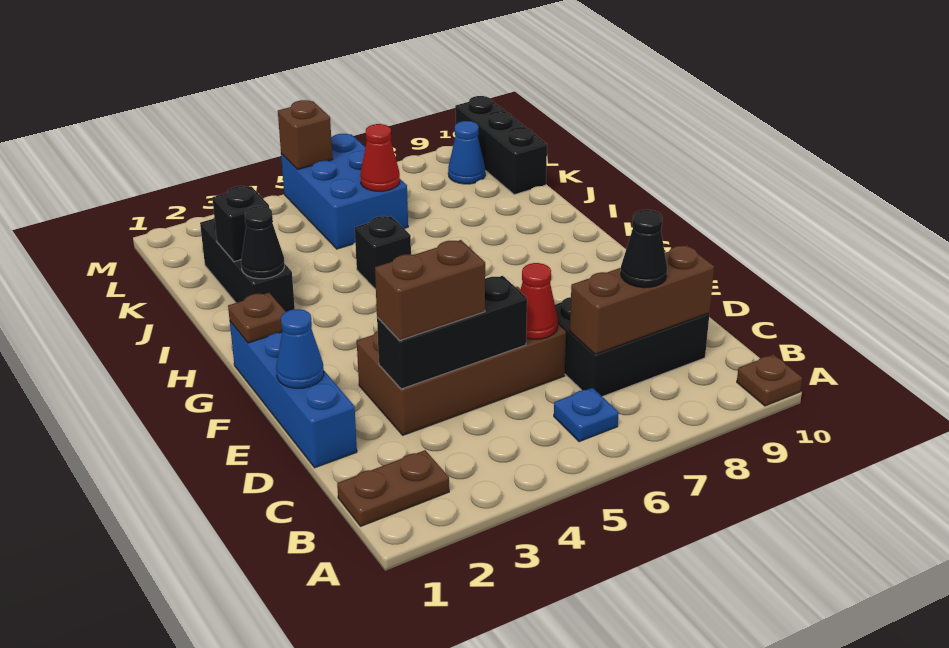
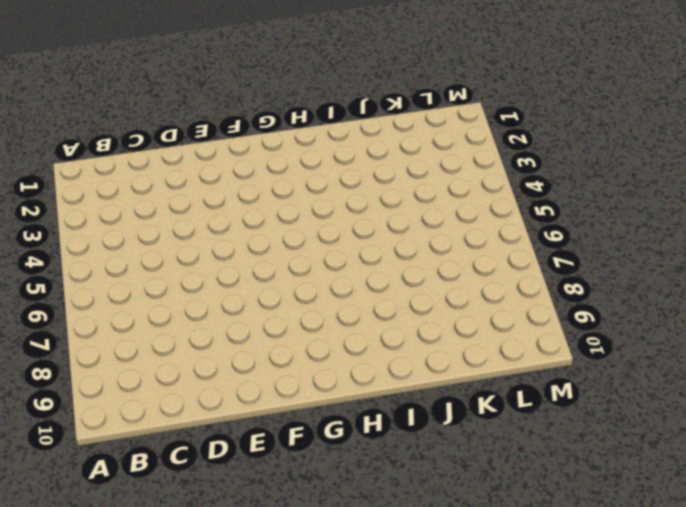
none -> brown 1x1 plate [737,354,802,406]
none -> brown 1x2 plate [337,450,449,526]
none -> blue 1x1 plate [554,388,619,442]

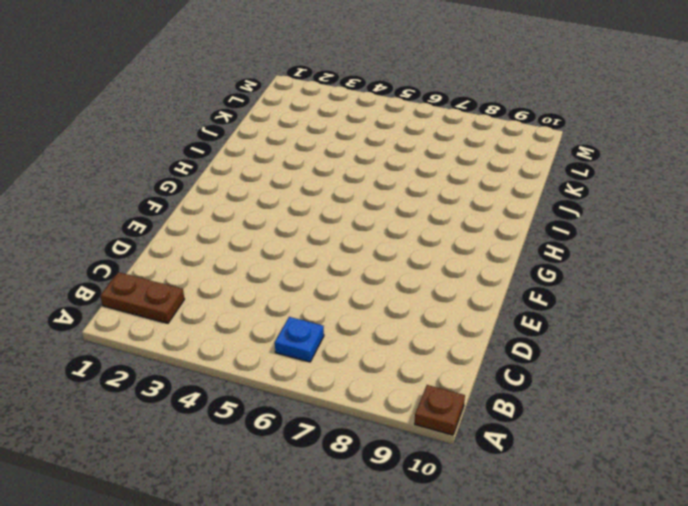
none -> black 2x3 brick [555,297,710,397]
none -> blue 1x4 brick [230,322,357,468]
none -> brown 2x4 brick [357,287,566,435]

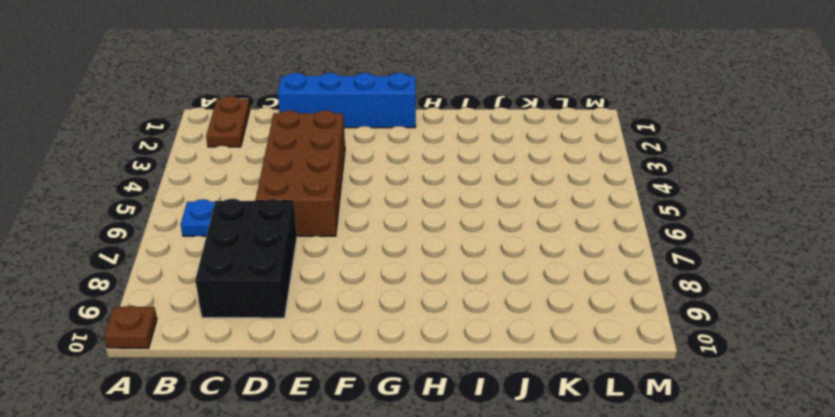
none -> black 1x3 brick [200,218,295,312]
none -> black 1x1 brick [355,216,411,289]
none -> blue 2x3 brick [281,134,408,249]

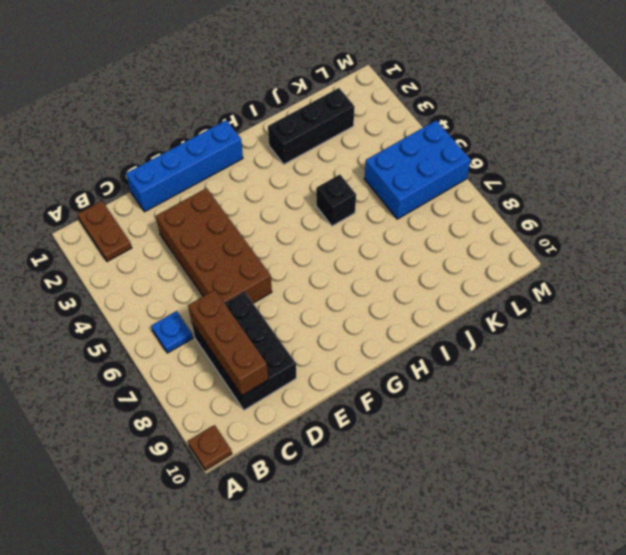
none -> black 1x3 brick [455,96,547,195]
none -> blue 1x1 cone [448,121,485,184]
none -> black 1x3 brick [377,276,527,389]

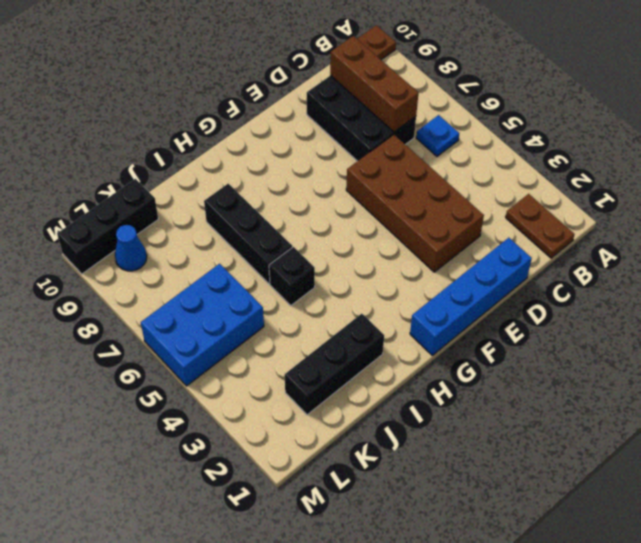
black 1x3 brick [204,184,292,284] -> black 1x3 brick moved to [377,276,527,389]
none -> red 1x1 cone [520,263,558,339]
none -> blue 1x1 cone [276,309,324,388]
none -> brown 1x1 plate [228,293,286,343]

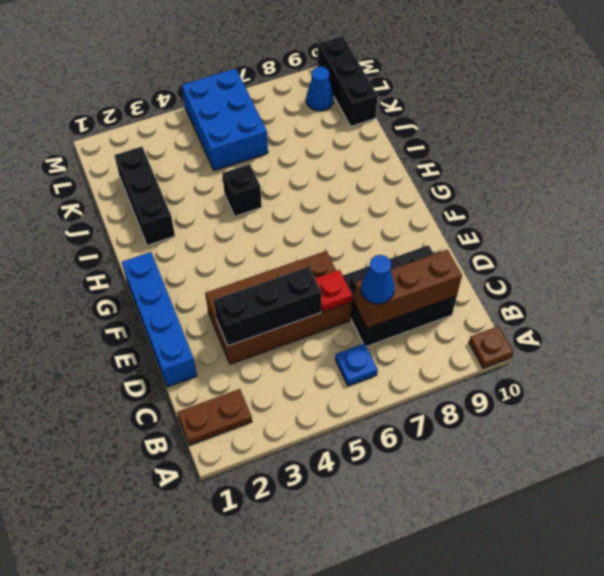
blue 1x1 cone [361,255,394,304] -> blue 1x1 cone moved to [276,309,324,388]
red 1x1 plate [315,270,352,312] -> red 1x1 cone [520,263,558,339]
none -> brown 1x1 plate [228,293,286,343]
none -> black 1x1 cone [241,206,285,279]
none -> black 1x1 brick [212,186,269,262]

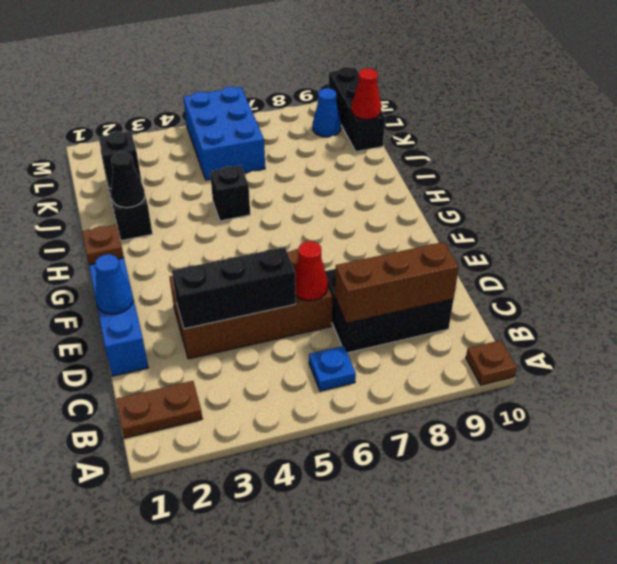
red 1x1 cone [351,68,381,120] -> red 1x1 cone moved to [360,124,400,191]
none -> brown 1x1 brick [278,100,333,170]
none -> black 1x1 cone [621,210,667,288]
none -> brown 1x2 brick [375,240,485,341]

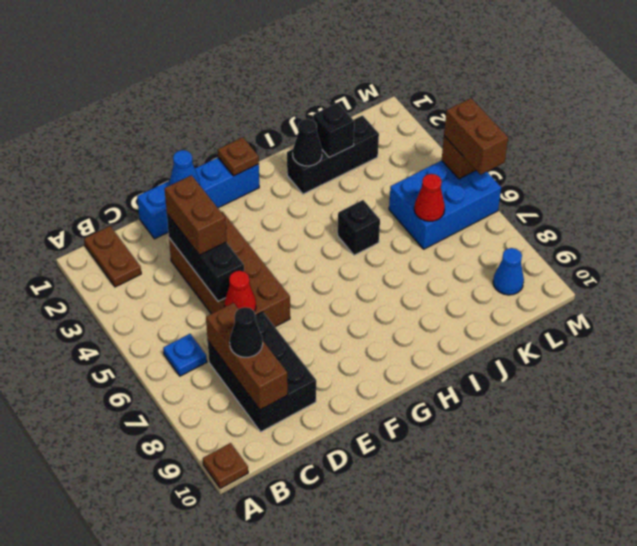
brown 1x2 brick [444,98,508,175] -> none
none -> black 1x3 brick [455,96,547,195]

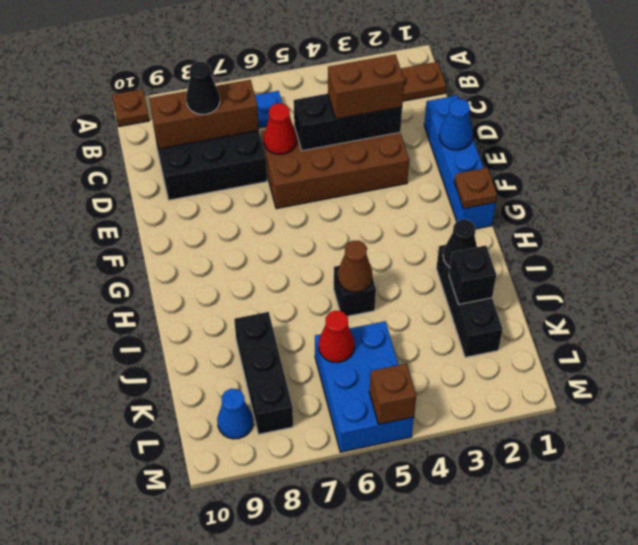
brown 1x1 cone [338,241,372,292] -> none
black 1x3 brick [234,312,293,434] -> black 1x3 brick moved to [455,96,547,195]

